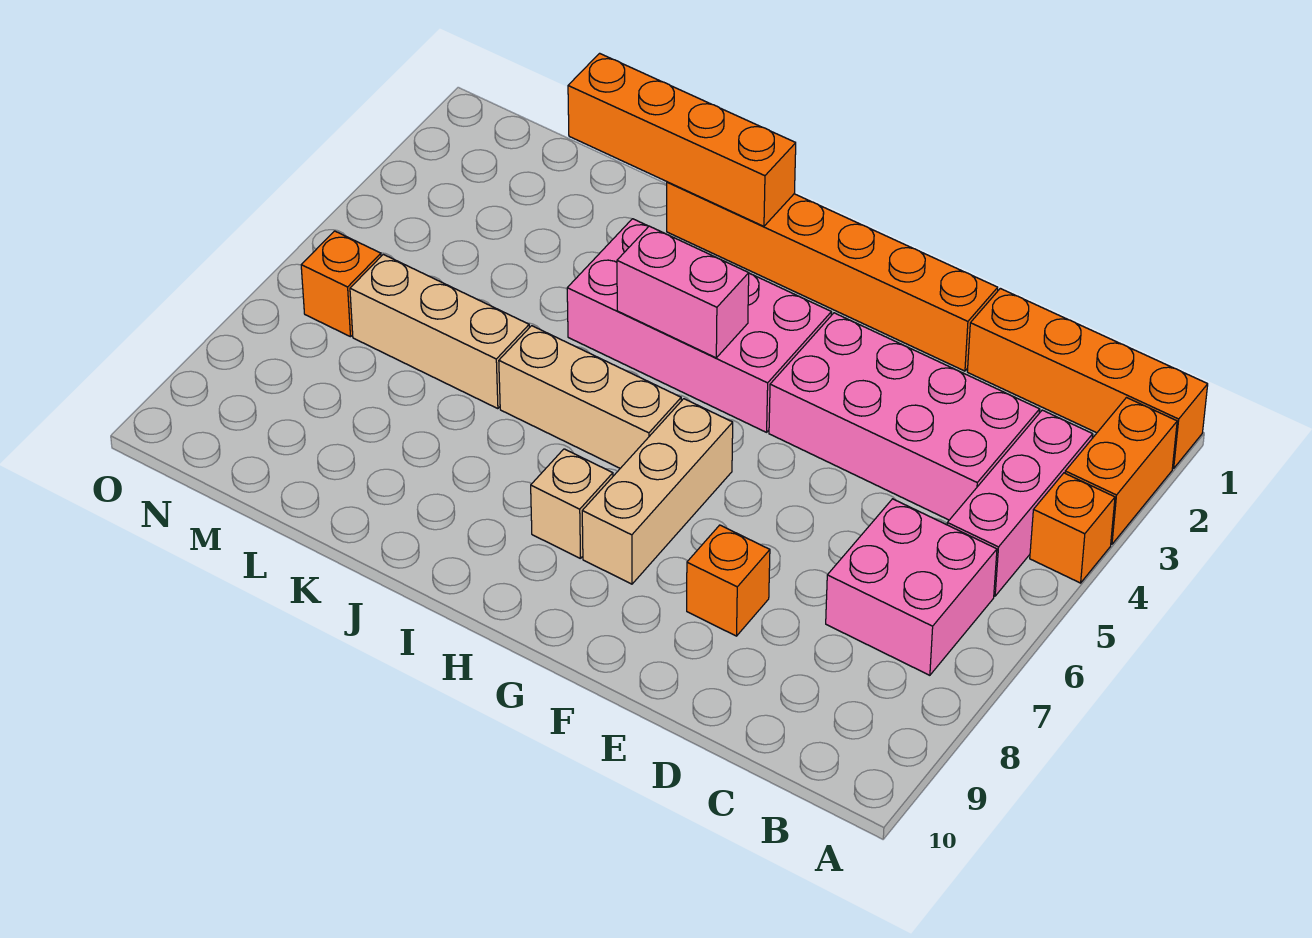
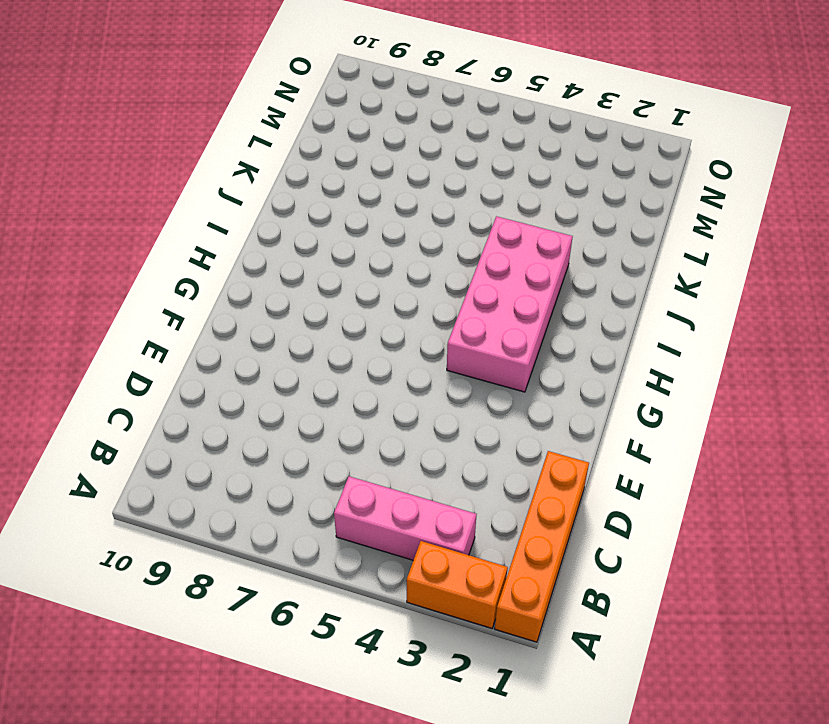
none -> orange 1x1 brick [1030,473,1115,583]
none -> pink 2x2 brick [826,499,997,675]
none -> pink 2x4 brick [769,313,1040,520]

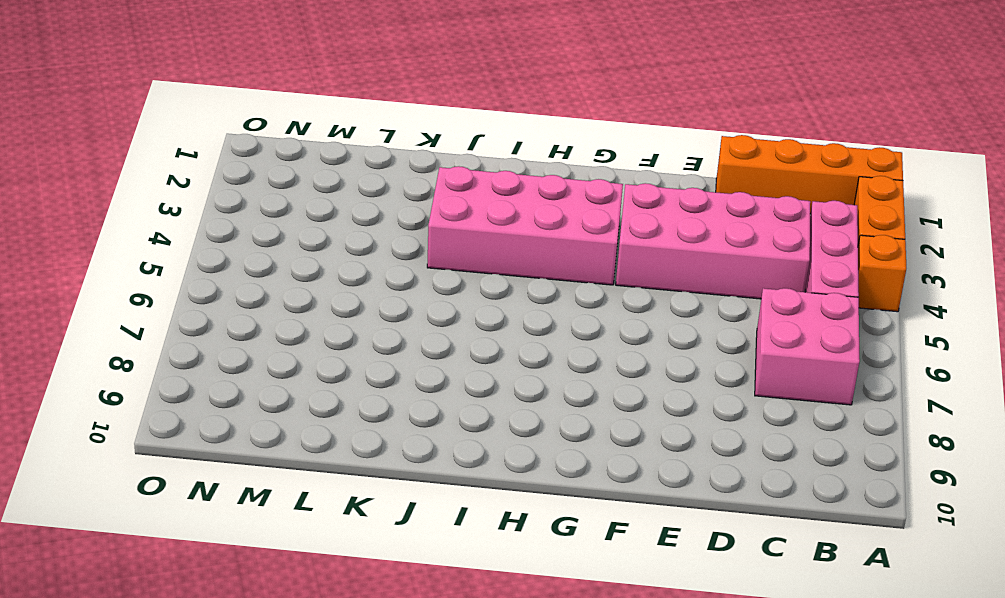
none -> orange 1x6 brick [667,182,998,371]
none -> orange 1x1 brick [687,525,770,636]
none -> tan 1x3 brick [582,399,733,584]

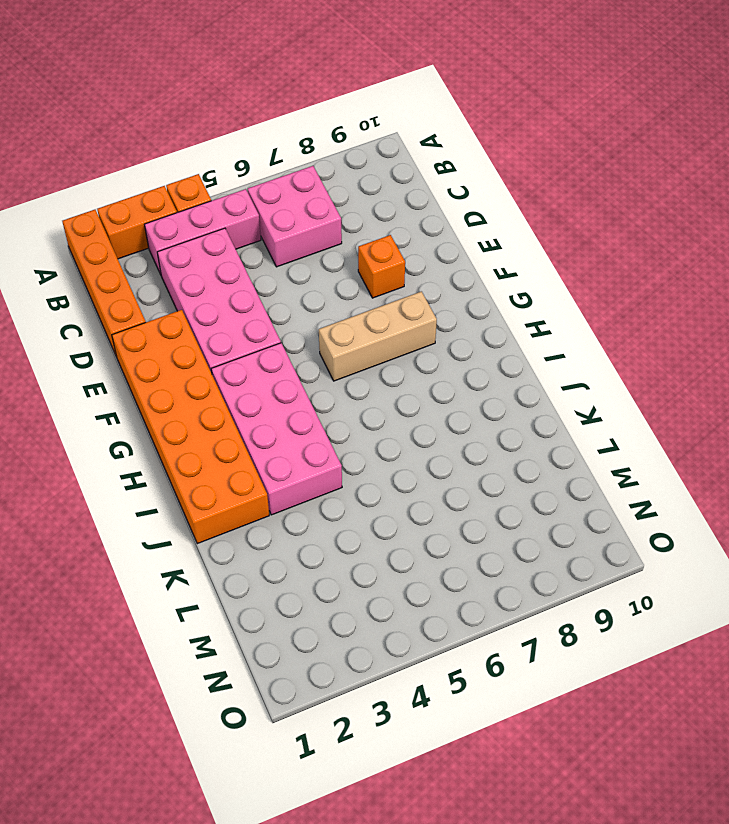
orange 2x6 brick [112,310,269,544] -> orange 1x6 brick [667,182,998,371]
none -> tan 1x3 brick [499,326,681,468]
none -> tan 1x1 brick [531,449,613,559]
none -> tan 1x3 brick [350,254,529,409]

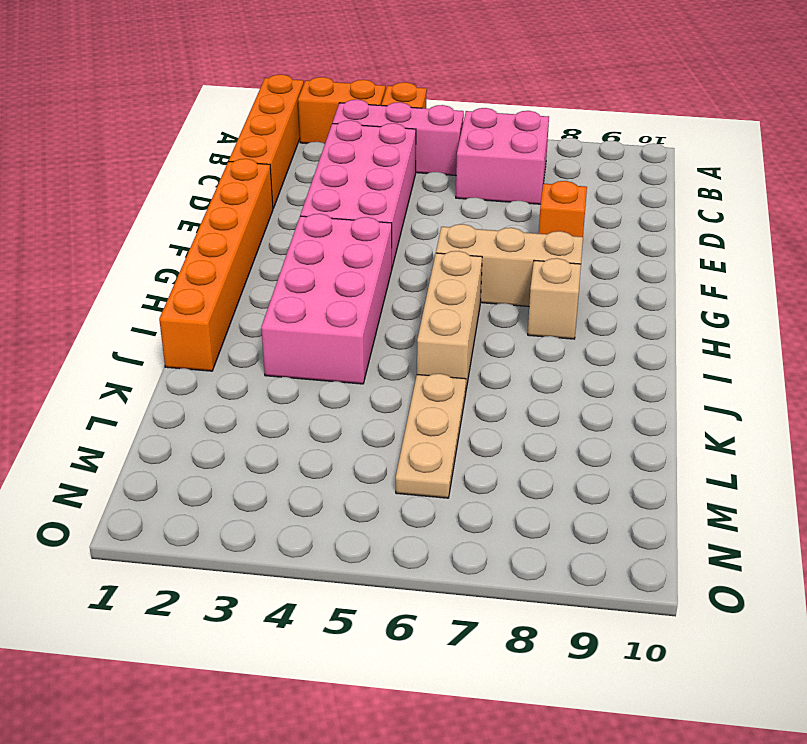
tan 1x3 plate [396,374,466,498] -> tan 1x3 brick [350,254,529,409]
none -> orange 1x1 brick [301,231,381,337]
none -> pink 1x2 brick [617,226,749,358]
none -> orange 1x4 brick [568,53,796,226]

